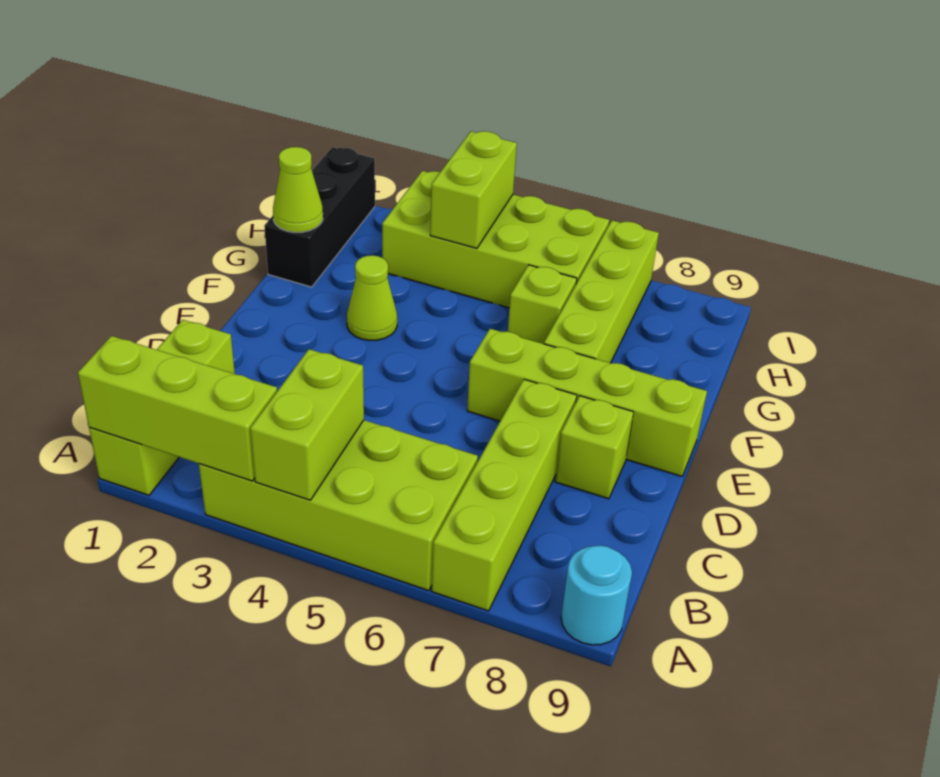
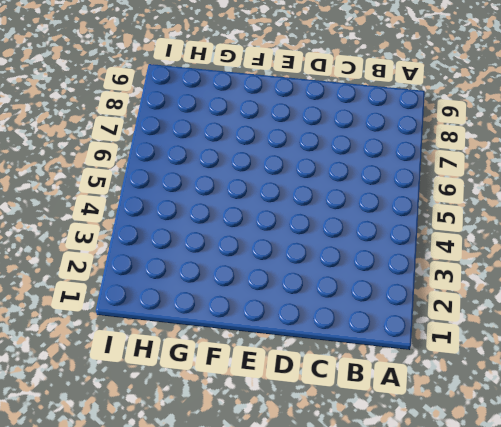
none -> lime 1x3 brick [89,320,235,495]
none -> lime 2x4 brick [199,420,478,591]
none -> lime 1x4 brick [432,379,577,611]

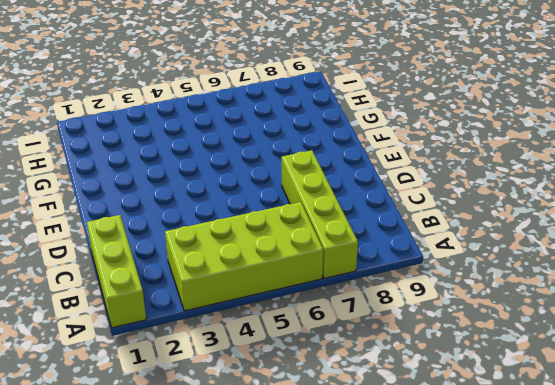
none -> cyan 1x1 round brick [561,545,632,645]
none -> lime 1x1 brick [555,396,634,499]
none -> lime 1x4 brick [467,329,707,476]

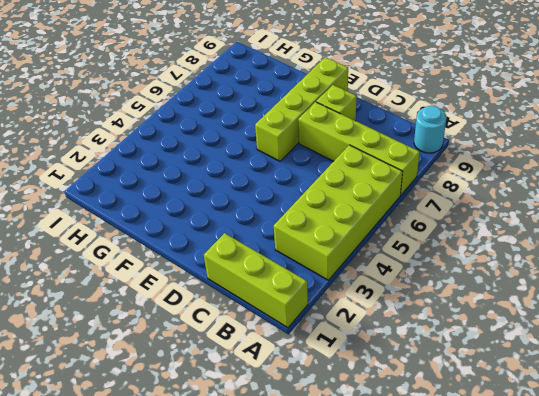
none -> lime 1x1 cone [347,255,397,341]
none -> lime 1x4 brick [544,220,659,363]
none -> black 1x3 brick [264,147,375,287]

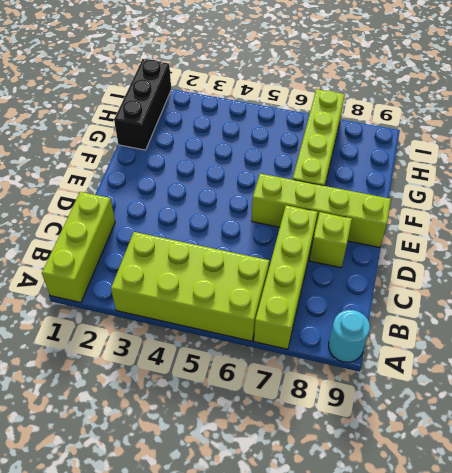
none -> lime 1x1 cone [347,255,397,341]
none -> lime 1x1 brick [508,265,577,344]
none -> lime 2x4 brick [382,171,609,308]

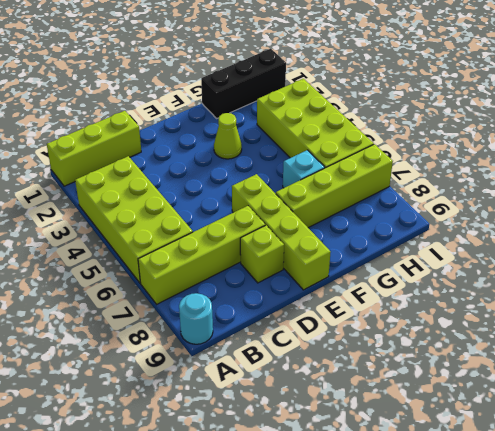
cyan 1x1 brick [283,150,325,188] -> lime 1x1 brick [508,265,577,344]
none -> lime 1x3 brick [78,336,277,481]
none -> lime 1x2 brick [250,349,364,500]
none -> lime 1x1 cone [273,147,323,232]

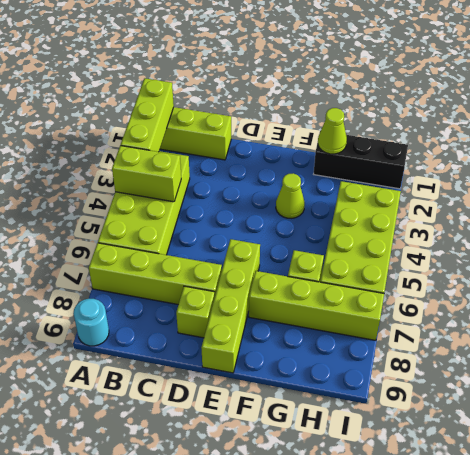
none -> lime 1x2 brick [430,131,517,248]

